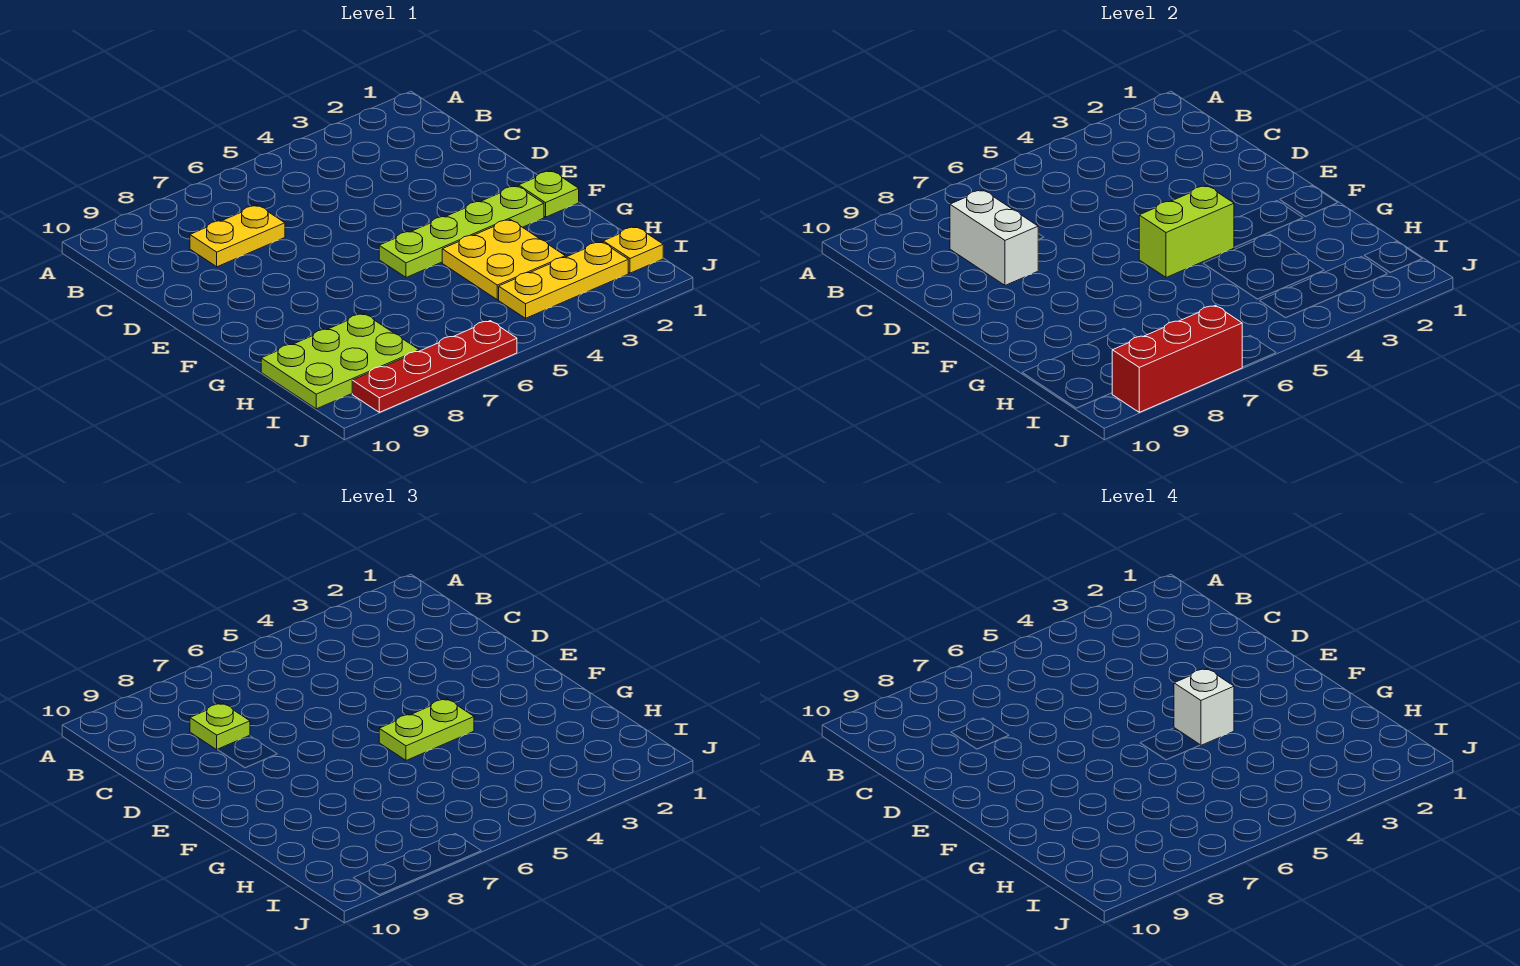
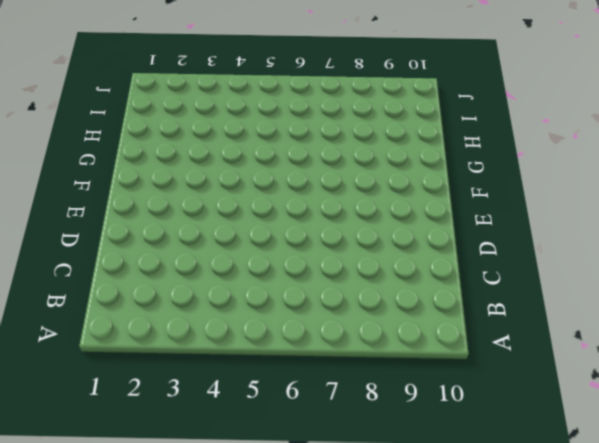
none -> yellow 1x2 plate [190,205,285,267]
none -> lime 1x1 plate [519,171,579,217]
none -> lime 1x4 plate [379,186,544,277]

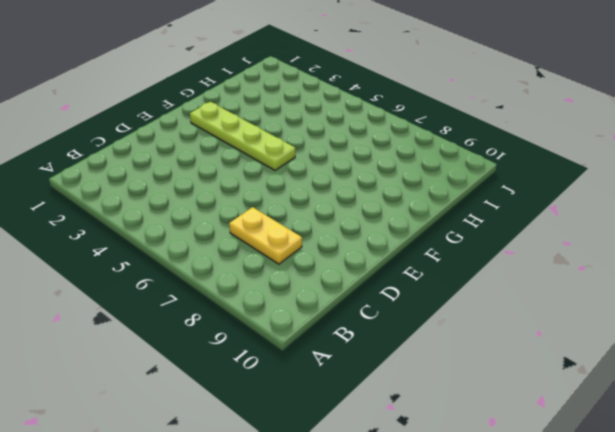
none -> lime 1x1 plate [519,171,579,217]
none -> yellow 2x2 plate [442,219,565,300]
none -> lime 2x3 plate [261,314,419,409]

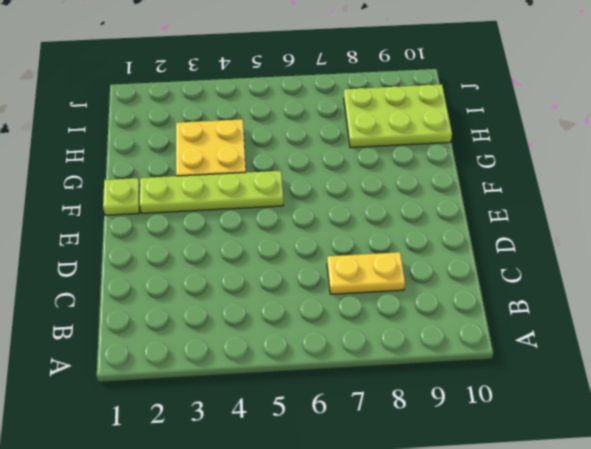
none -> yellow 1x1 plate [603,227,663,273]
none -> yellow 1x3 plate [499,242,628,318]
none -> red 1x4 plate [352,321,517,412]

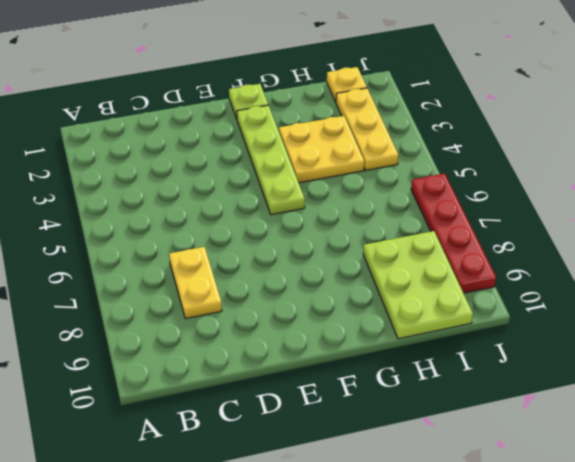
none -> white 1x2 brick [950,190,1039,285]
none -> lime 1x2 brick [1139,186,1234,277]
none -> red 1x3 brick [1112,305,1242,412]

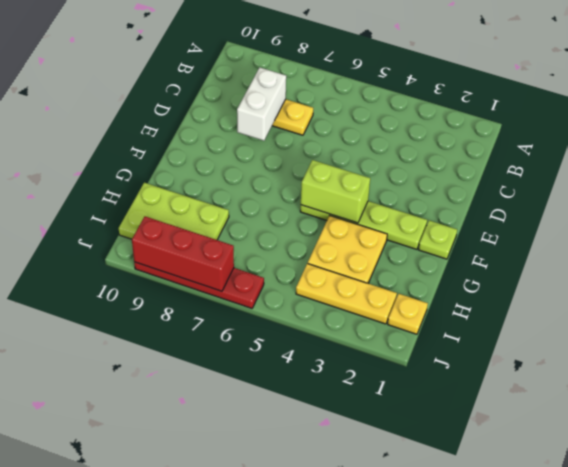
none -> lime 1x1 plate [190,703,250,750]
none -> lime 1x2 plate [379,699,474,760]
none -> white 1x1 brick [1174,669,1234,745]

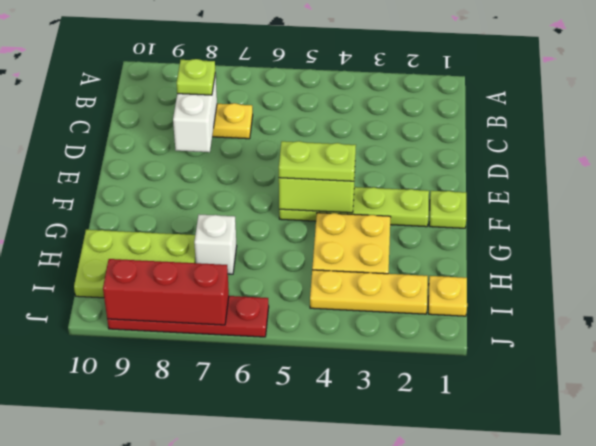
white 1x1 brick [194,215,237,274] -> white 1x1 brick moved to [1174,669,1234,745]

